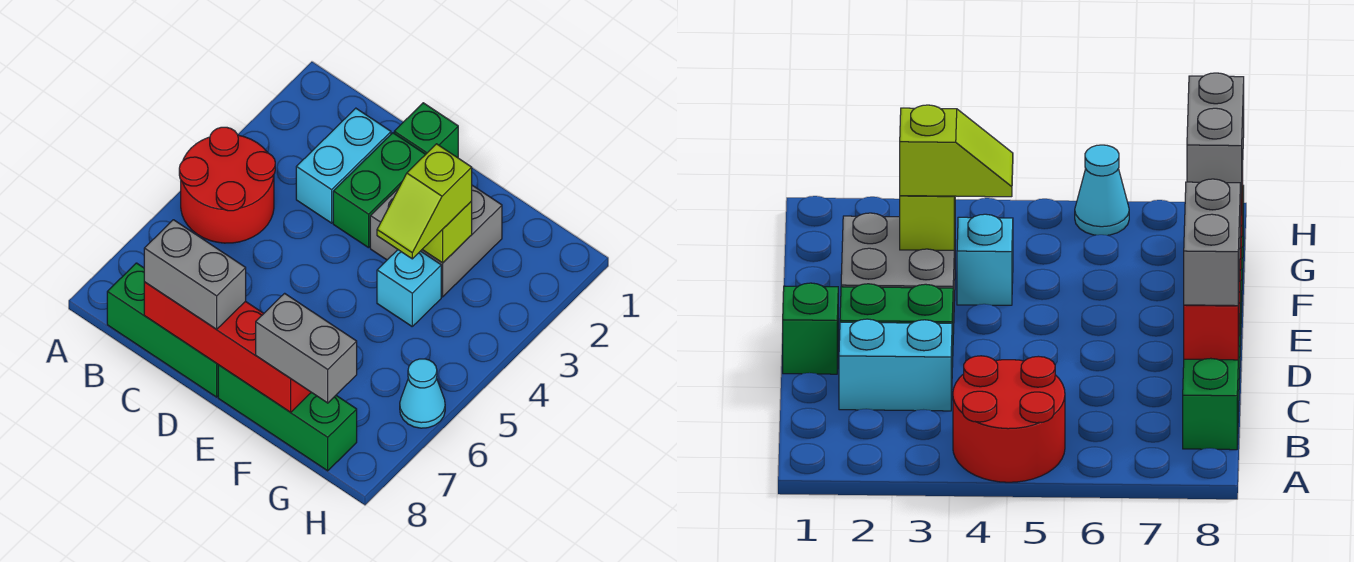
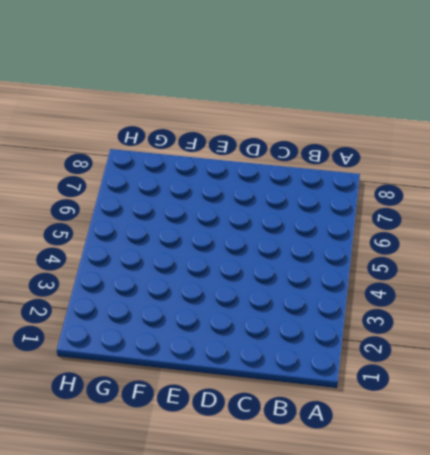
none -> red 2x2 round brick [179,127,275,243]
none -> green 1x3 brick [107,263,218,397]
none -> cyan 1x2 brick [296,108,391,223]

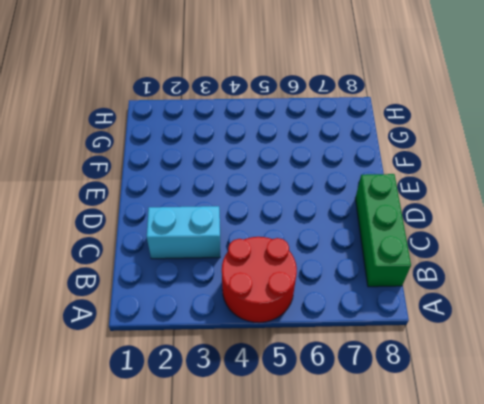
none -> green 1x1 brick [394,103,458,158]
none -> green 1x2 brick [333,133,426,248]
none -> grey 2x2 brick [370,185,502,297]

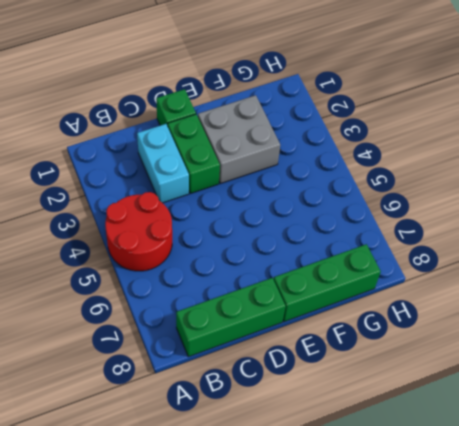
none -> cyan 1x1 brick [377,250,441,326]
none -> cyan 1x1 cone [400,359,445,428]
none -> red 1x4 brick [144,282,311,412]

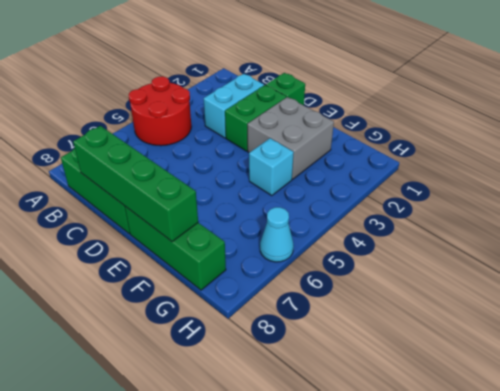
green 1x4 brick [73,126,198,242] -> red 1x4 brick [144,282,311,412]
none -> lime 1x1 brick [422,201,472,263]
none -> grey 1x2 brick [144,220,246,329]
none -> lime 1x2 slope [377,144,472,259]

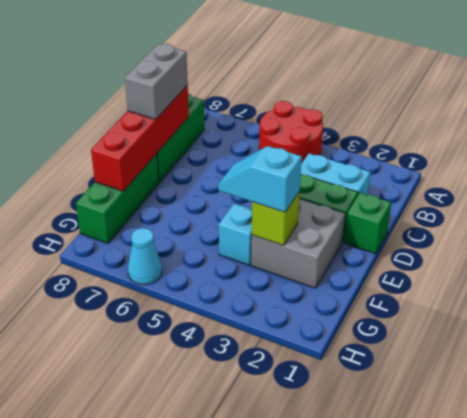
cyan 1x2 slope [218,146,302,212] -> lime 1x2 slope [377,144,472,259]
none -> grey 1x2 brick [256,293,357,403]

